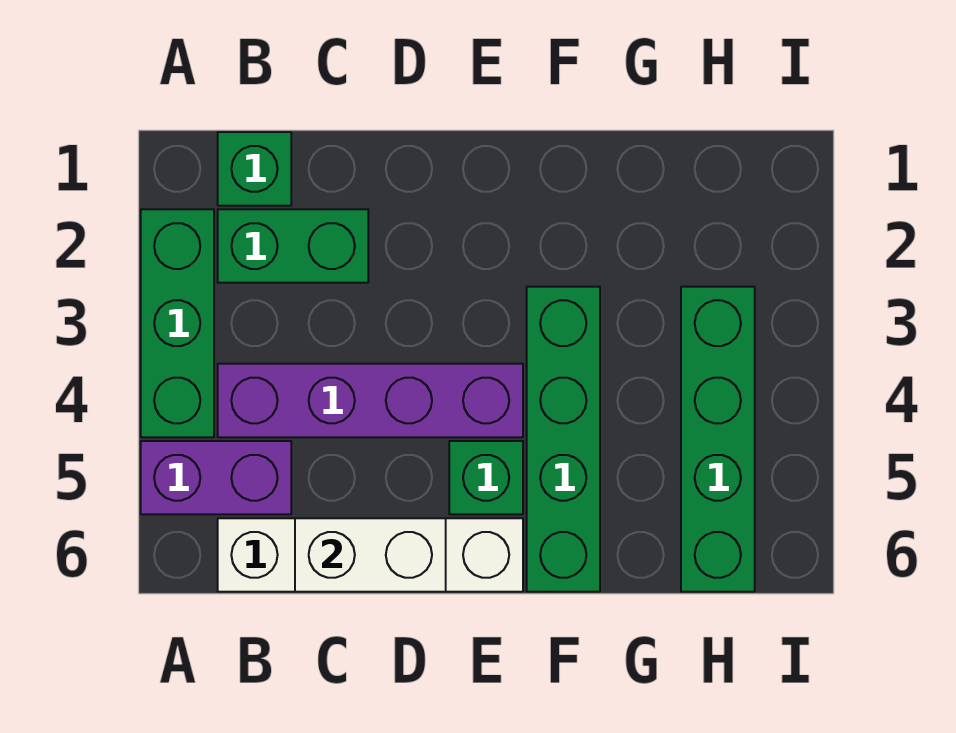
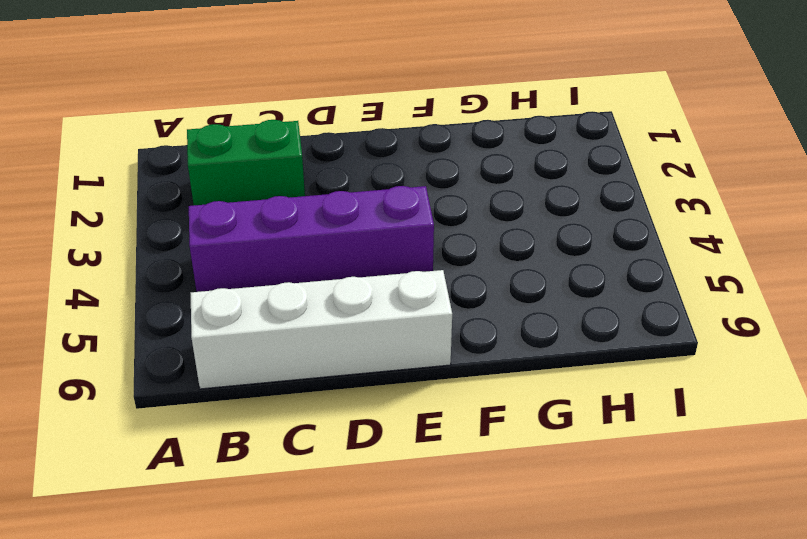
none -> green 1x3 brick [141,209,214,437]
none -> purple 1x2 brick [141,441,291,514]

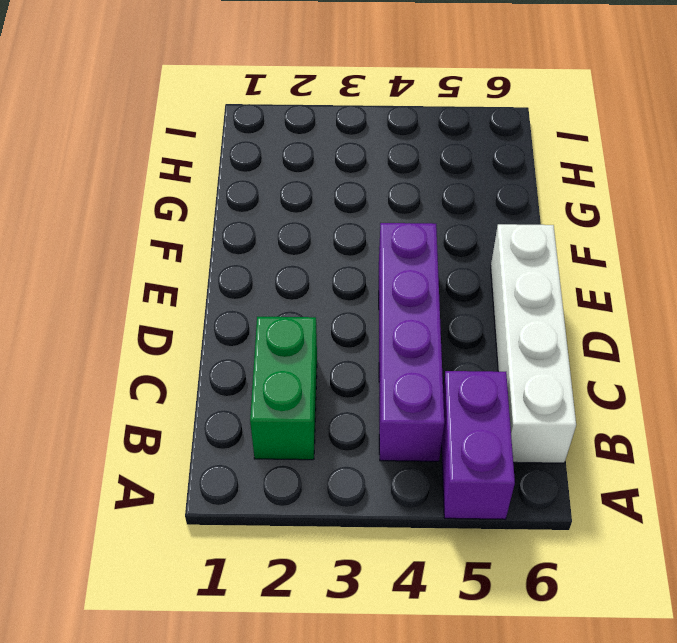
none -> green 1x3 brick [141,209,214,437]
none -> green 1x1 brick [218,132,291,206]

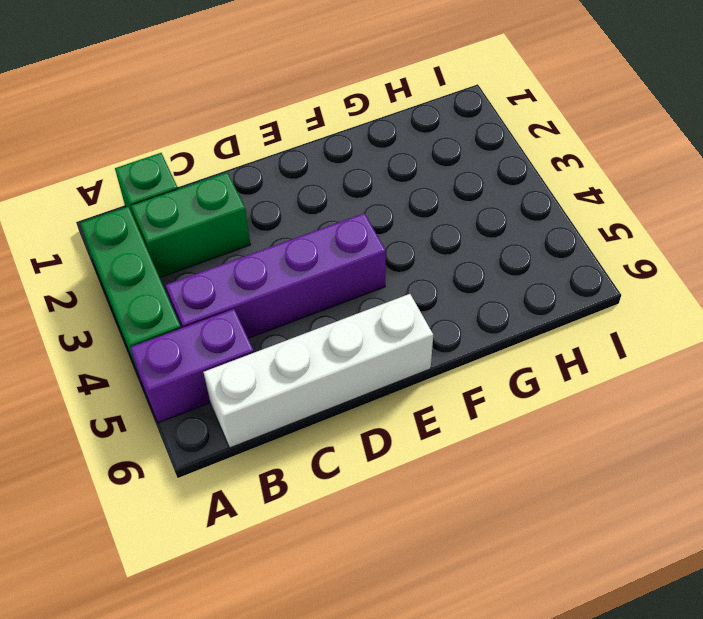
none -> green 1x1 brick [449,441,523,514]
none -> green 1x4 brick [527,287,600,592]

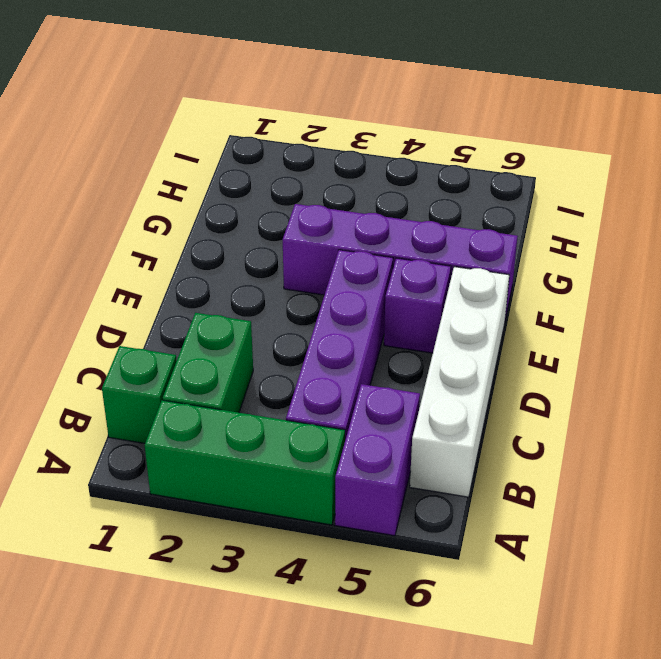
purple 1x1 brick [384,258,451,353] -> green 1x1 brick [449,441,523,514]
purple 1x4 brick [283,204,518,319] -> green 1x4 brick [527,287,600,592]
none -> green 1x4 brick [681,287,755,592]
none -> white 1x2 brick [295,518,446,592]

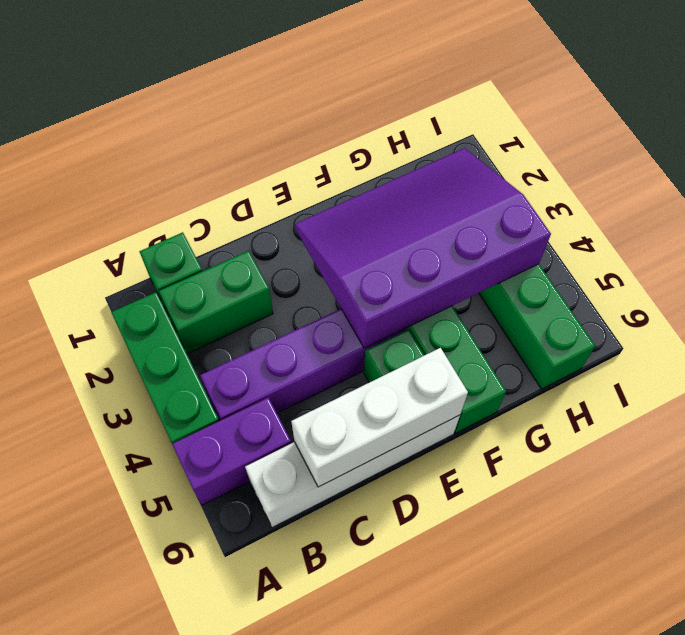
white 1x3 brick [291,348,468,487] -> white 1x2 brick [295,518,446,592]
purple 3x4 slope [295,148,551,348] -> none

